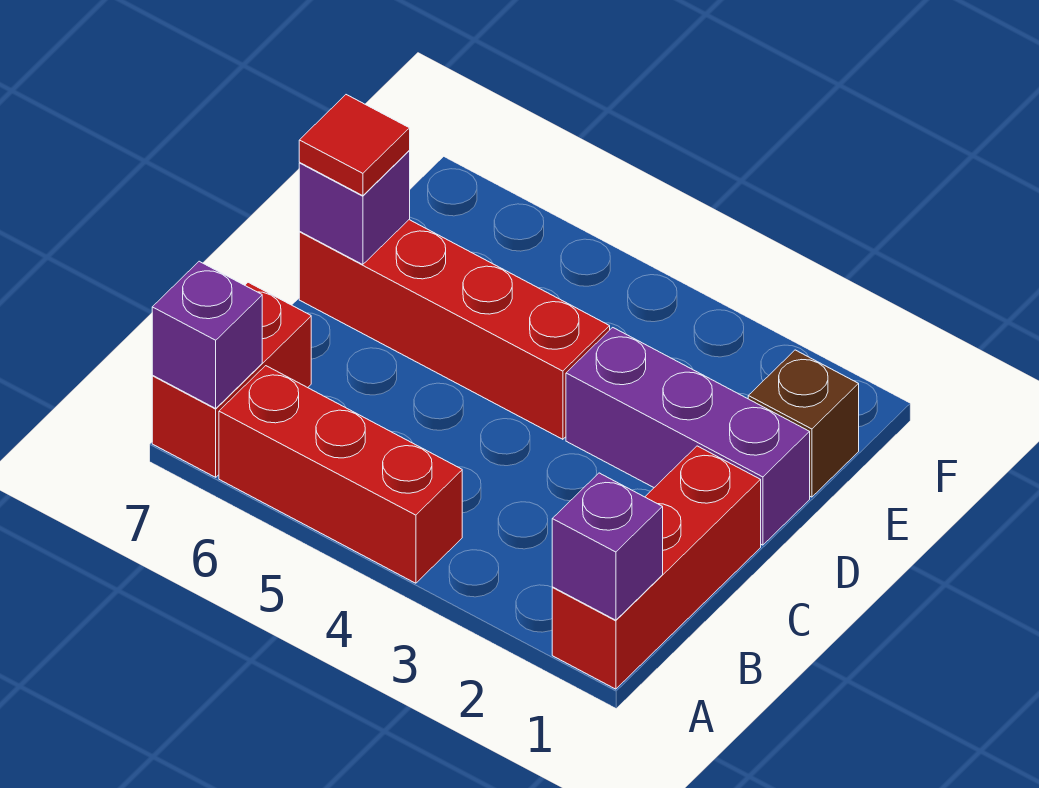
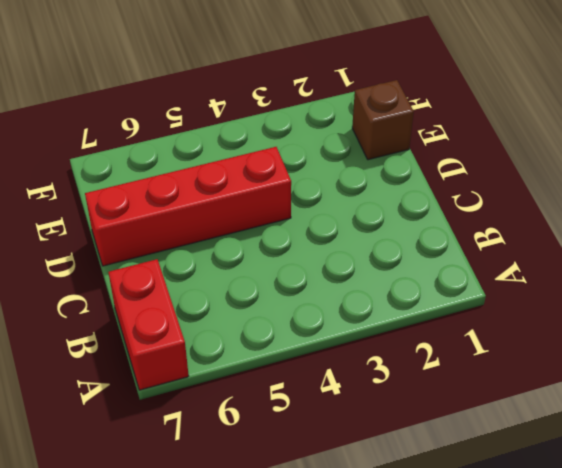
none -> red 1x3 brick [552,446,761,689]
none -> red 1x3 brick [219,366,462,583]

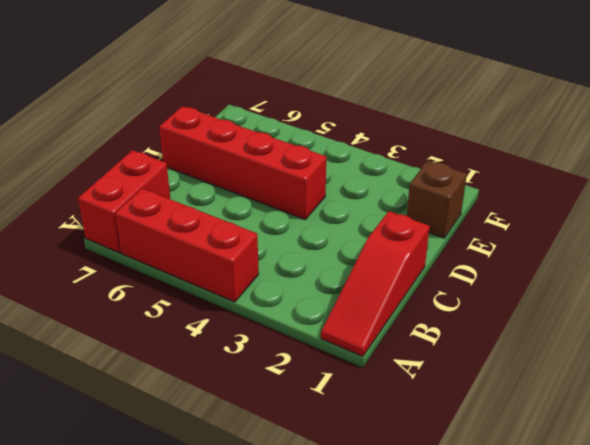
red 1x3 slope [321,211,430,356] -> red 1x3 brick [552,446,761,689]
none -> purple 1x3 brick [566,328,810,545]
none -> purple 1x1 brick [552,473,663,620]

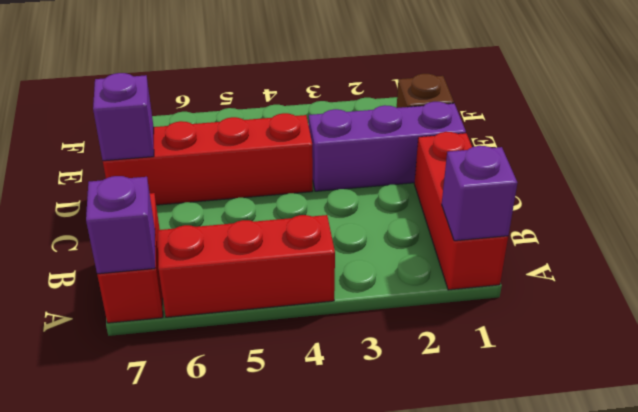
none -> red 1x1 tile [299,95,410,196]

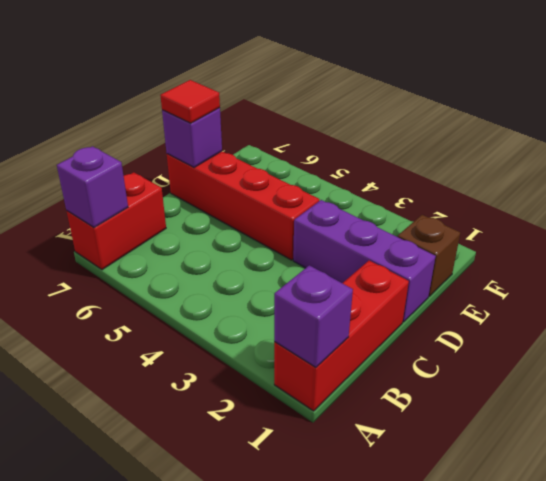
none -> red 1x3 brick [219,366,462,583]

